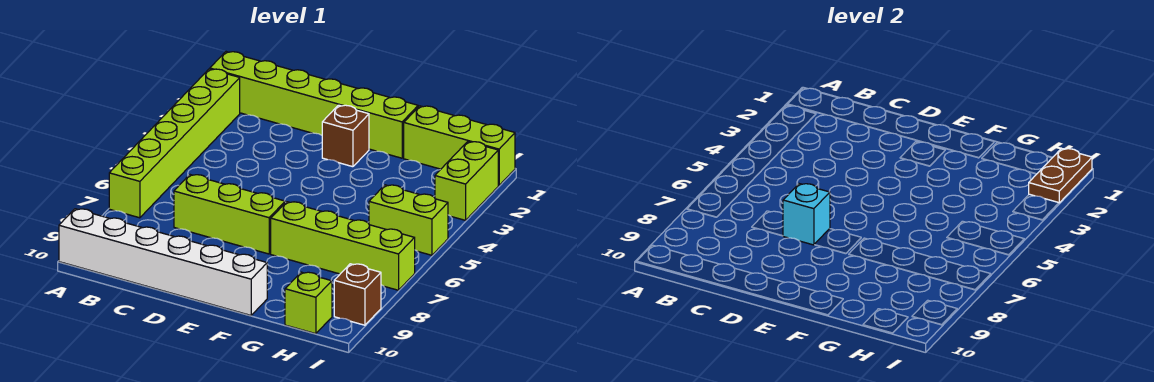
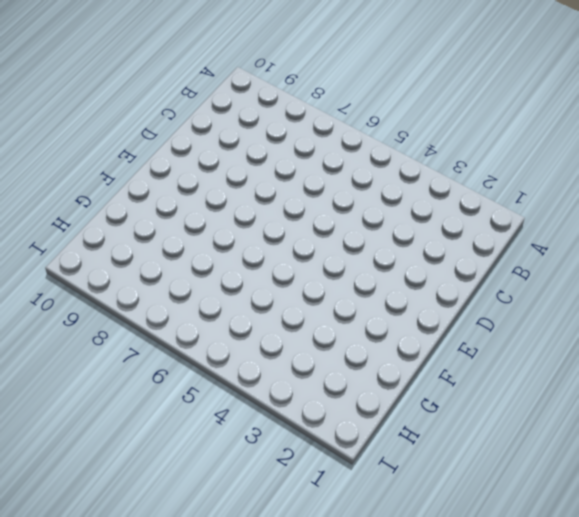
none -> lime 1x6 brick [210,52,418,158]
none -> lime 1x6 brick [109,69,240,218]
none -> white 1x6 brick [59,209,267,315]

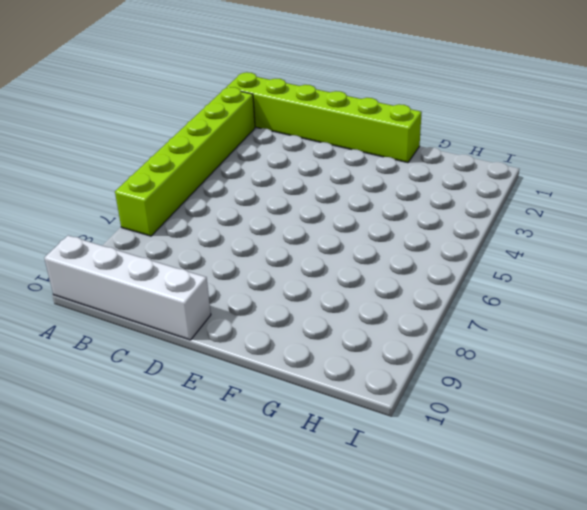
white 1x4 brick [44,236,211,340] -> white 1x6 brick [59,209,267,315]
none -> lime 1x3 brick [174,175,285,254]
none -> brown 1x1 brick [322,105,369,167]
none -> lime 1x4 brick [271,202,415,290]

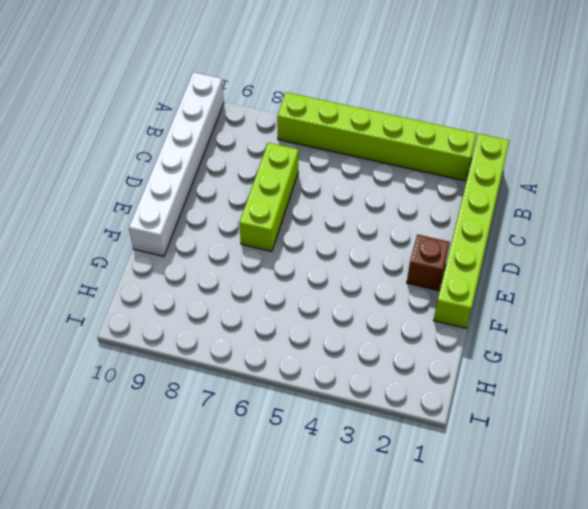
none -> lime 1x4 brick [271,202,415,290]
none -> lime 1x3 brick [404,106,515,185]
none -> lime 1x2 brick [369,185,448,255]

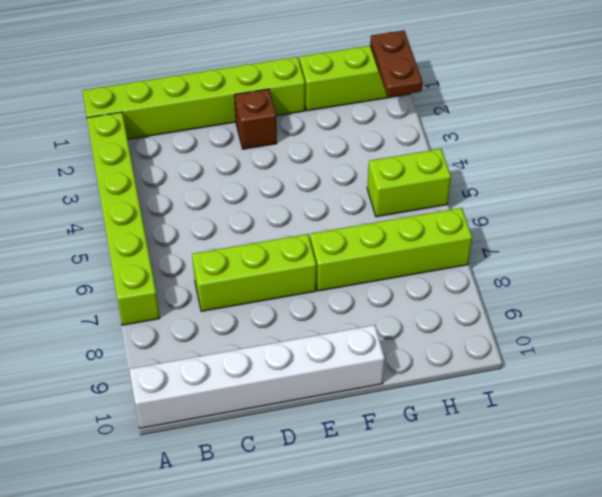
none -> lime 1x1 brick [285,272,332,334]
none -> lime 1x2 brick [435,142,498,220]
none -> brown 1x1 brick [334,264,381,325]

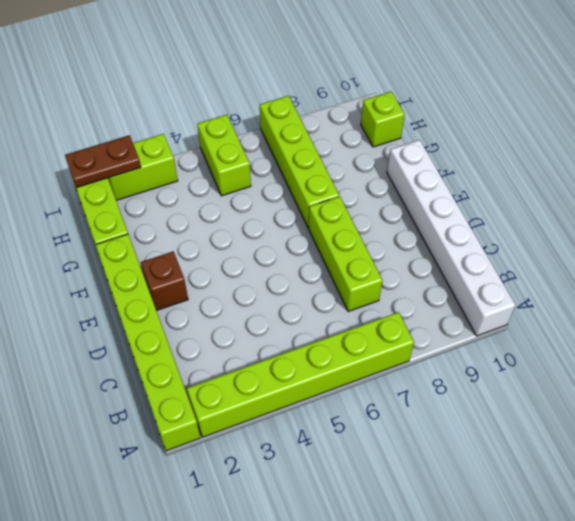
none -> brown 1x1 brick [334,264,381,325]
none -> cyan 1x1 brick [783,184,830,245]

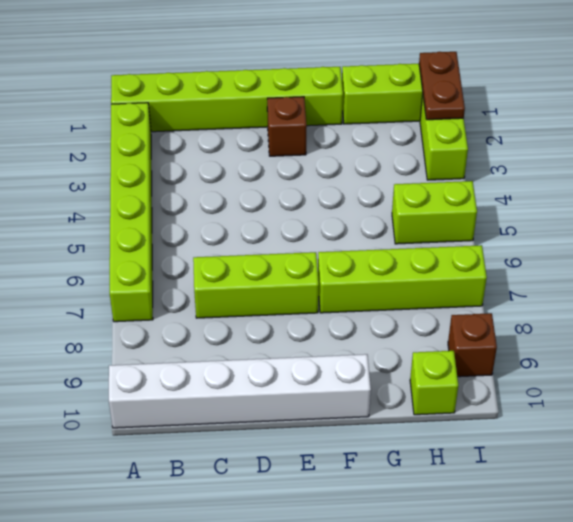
none -> cyan 1x1 brick [783,184,830,245]

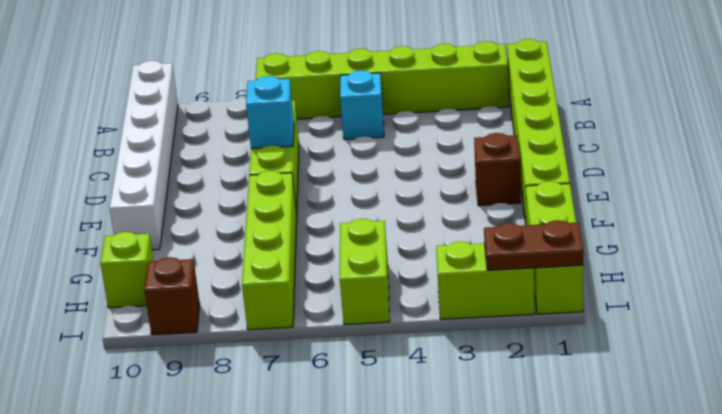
cyan 1x1 brick [340,70,384,139] -> none

